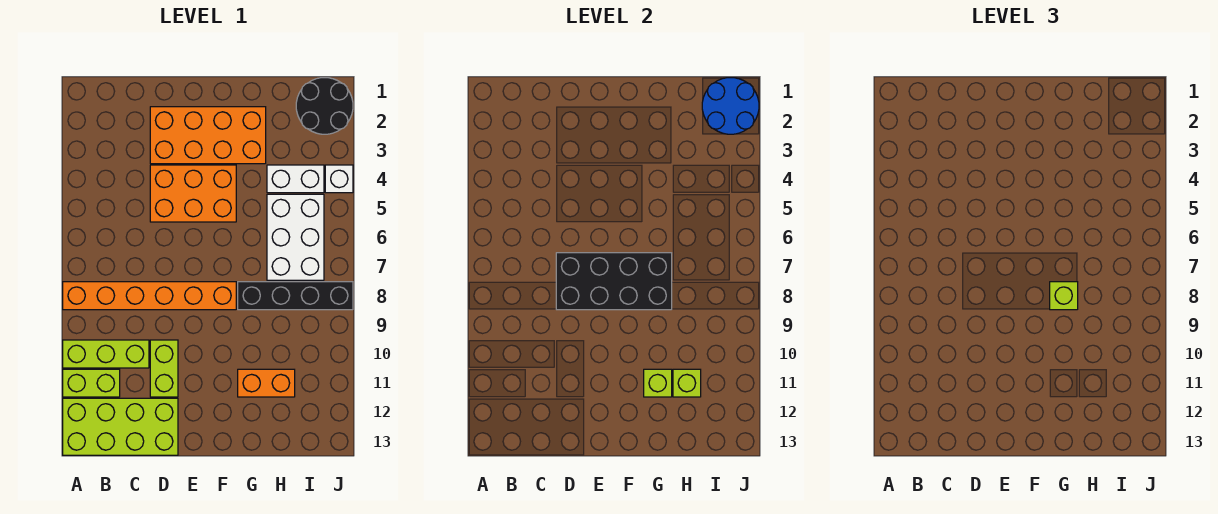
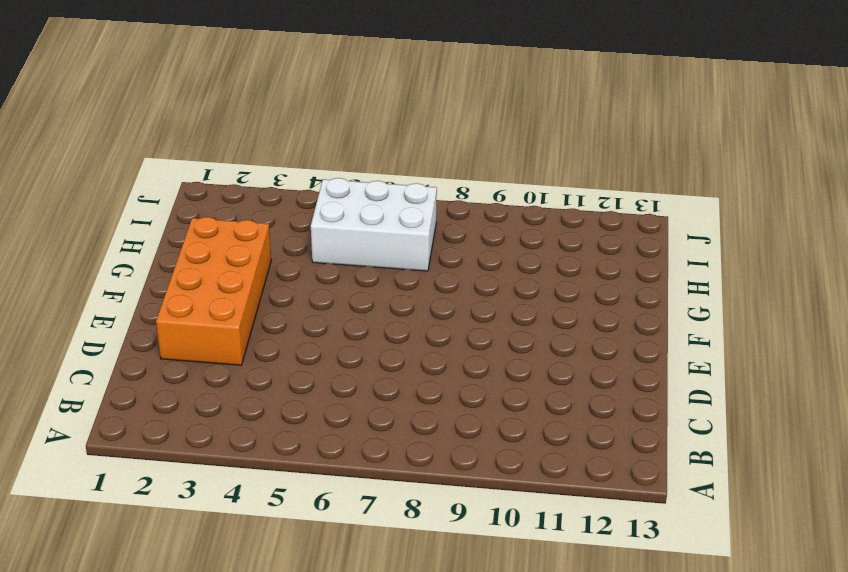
none -> orange 1x6 brick [63,282,236,310]
none -> lime 1x3 brick [63,340,149,368]
none -> lime 1x2 brick [63,369,120,397]

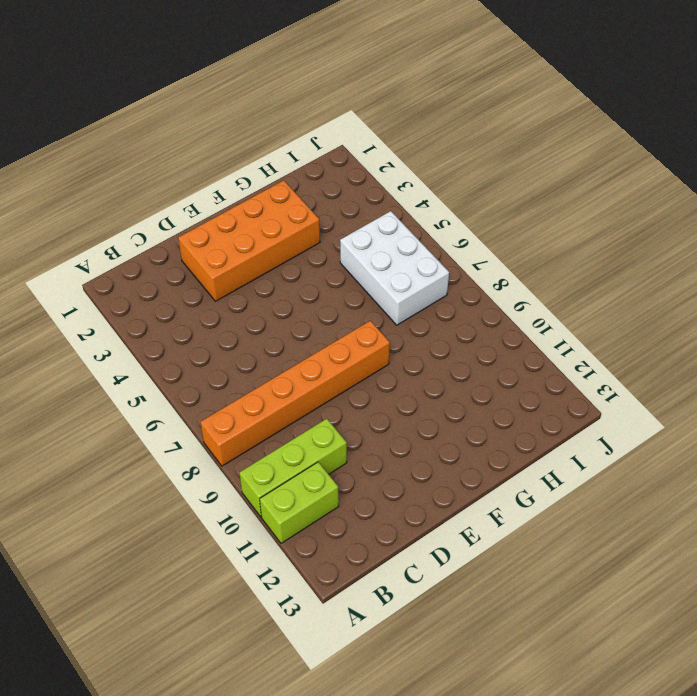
none -> lime 2x4 brick [63,398,178,455]
none -> orange 2x3 brick [150,165,236,222]
none -> lime 1x2 brick [150,340,178,397]

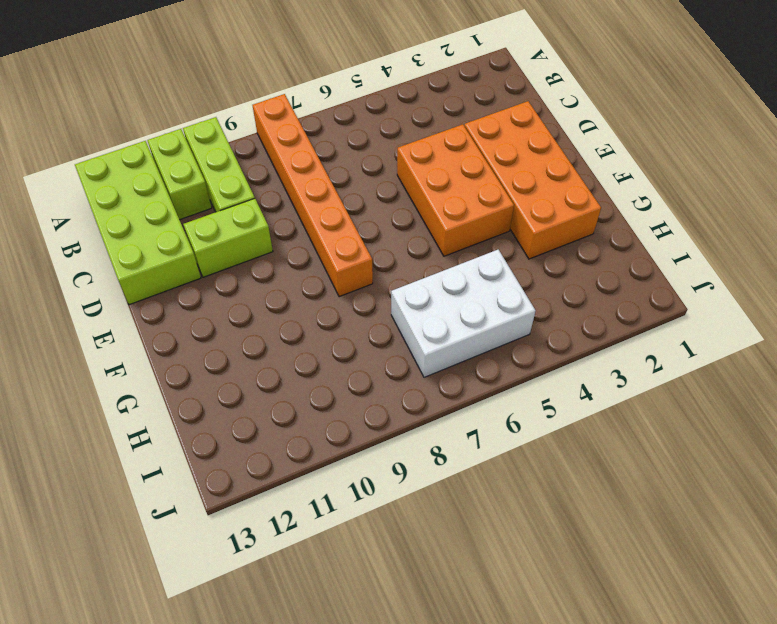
none -> black 1x4 brick [238,282,353,310]
none -> orange 1x2 brick [238,369,295,397]
none -> white 1x2 brick [267,165,324,193]

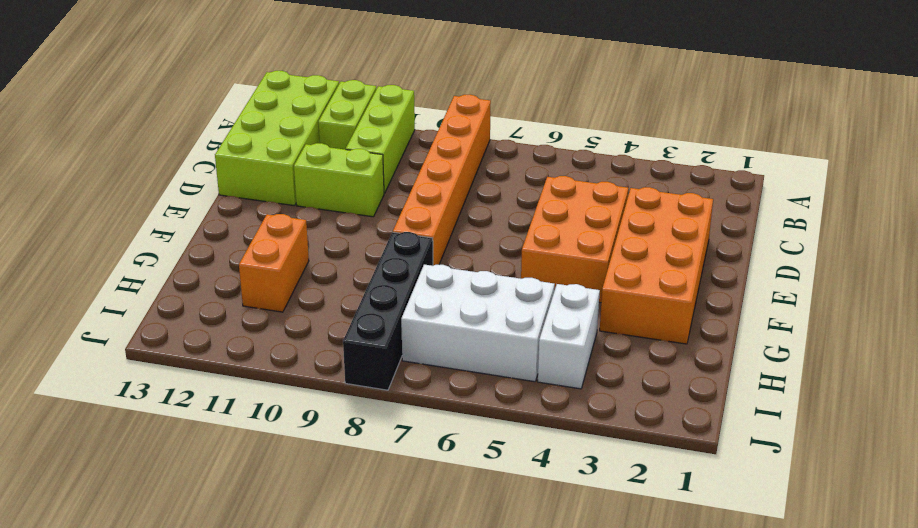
none -> black 2x2 round brick [296,78,353,134]
none -> white 1x1 brick [325,165,353,193]
none -> black 2x4 brick [556,253,672,310]

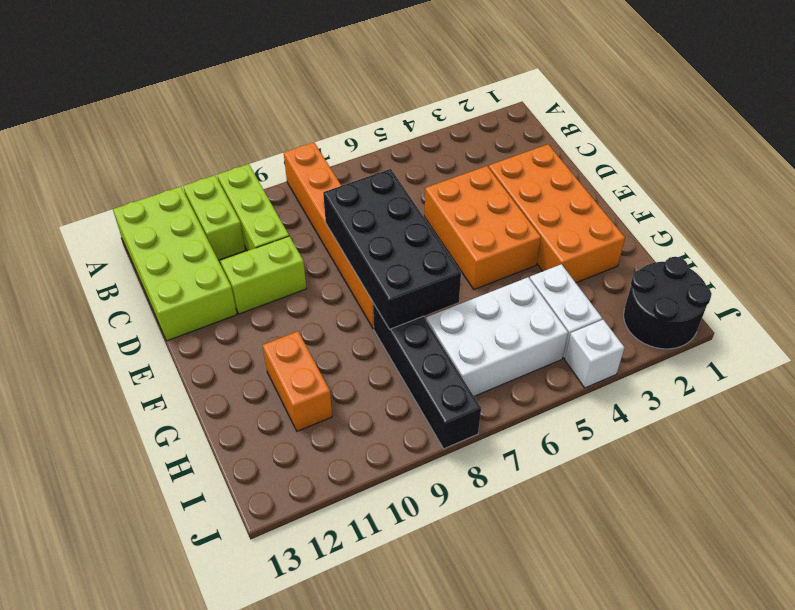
none -> lime 1x1 brick [644,369,672,397]
none -> lime 1x1 brick [673,369,701,397]
none -> blue 2x2 round brick [702,78,759,134]

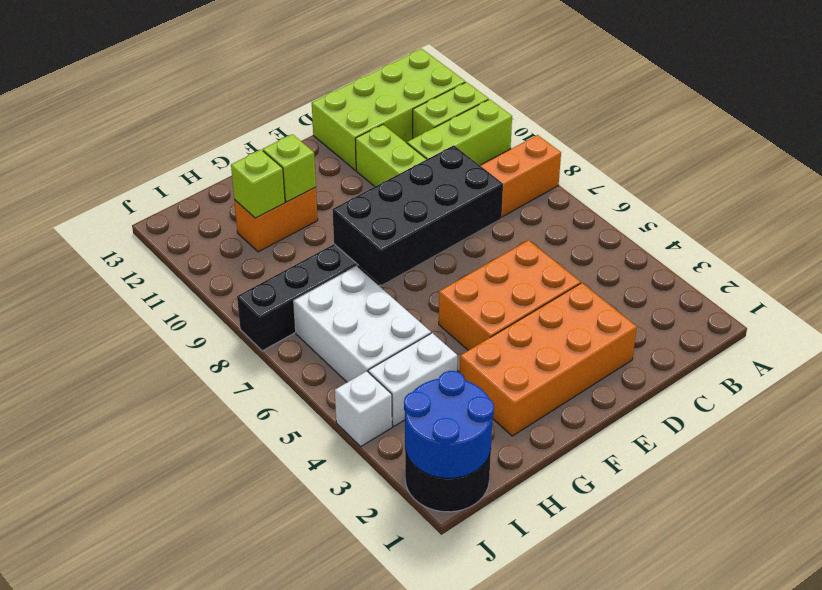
none -> lime 1x1 brick [1050,282,1078,310]

